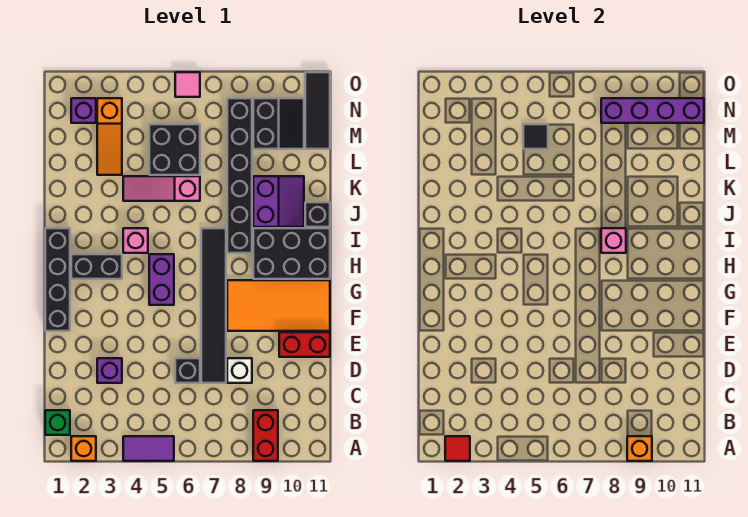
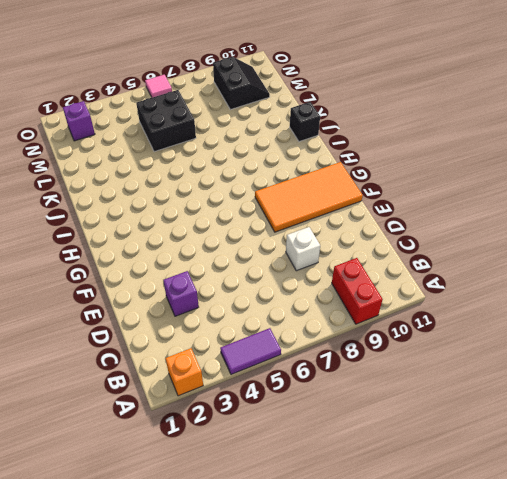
none -> green 1x1 brick [45,410,70,435]
none -> black 1x1 brick [175,358,200,383]
none -> black 1x6 tile [201,228,226,383]
none -> red 1x2 brick [279,332,330,357]

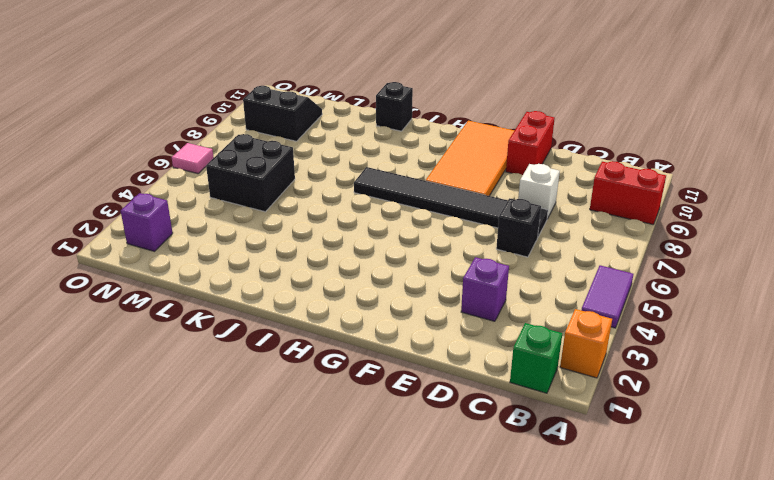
none -> black 1x4 brick [45,228,70,331]
none -> purple 1x2 brick [149,254,174,305]
none -> black 1x2 brick [71,254,122,279]
none -> black 2x3 brick [253,228,330,279]

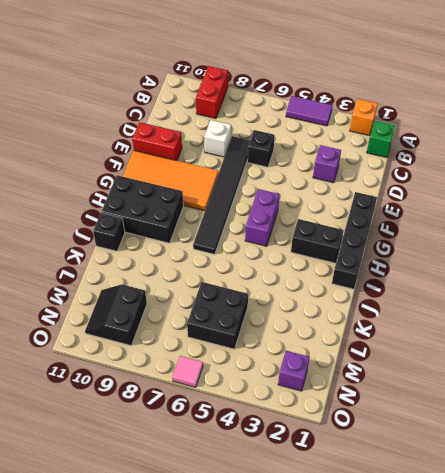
none -> pink 1x1 brick [123,228,148,253]
none -> black 1x6 brick [227,98,252,253]
none -> purple 2x2 slope [253,176,304,227]
none -> pink 1x3 slope [123,176,200,201]

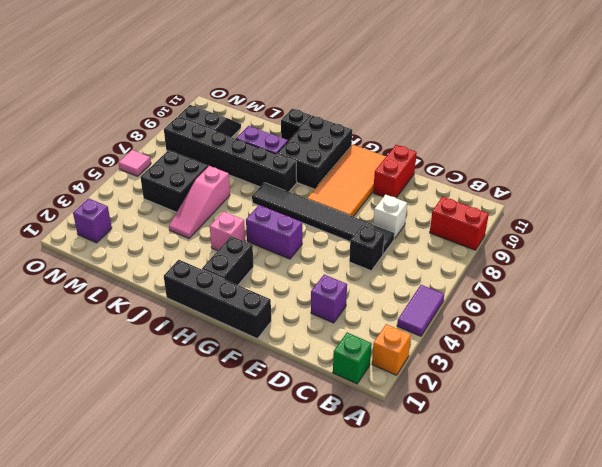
none -> orange 1x3 slope [97,98,122,175]
none -> black 1x3 tile [305,72,330,149]
none -> red 1x1 tile [445,436,470,461]
none -> orange 1x1 brick [627,436,652,461]

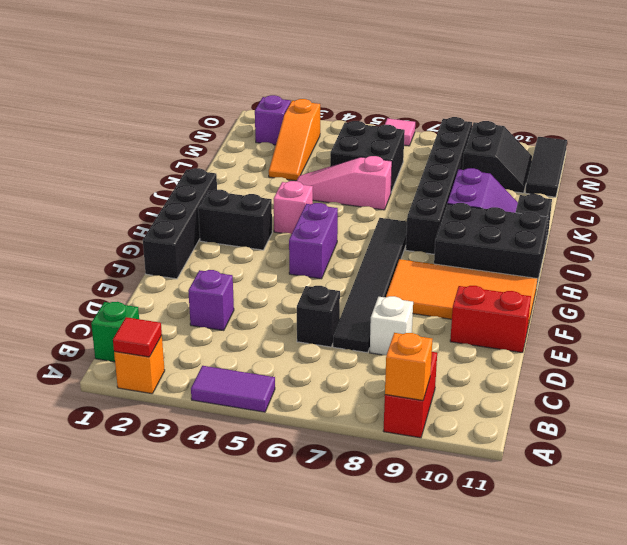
none -> pink 1x1 brick [601,228,626,253]
none -> black 1x1 tile [523,124,548,149]
none -> purple 1x4 brick [601,98,704,123]

